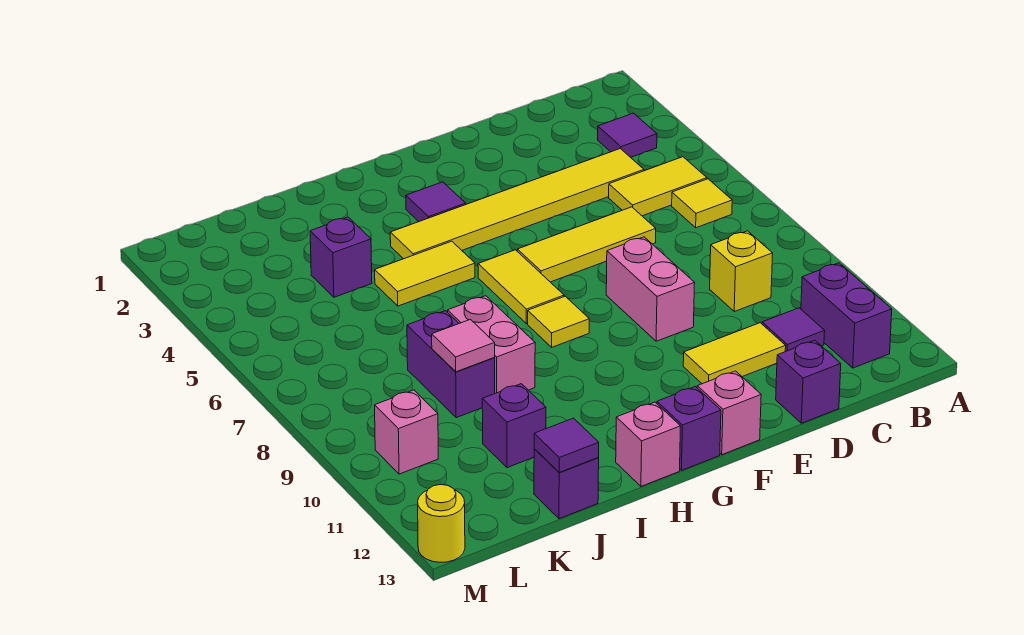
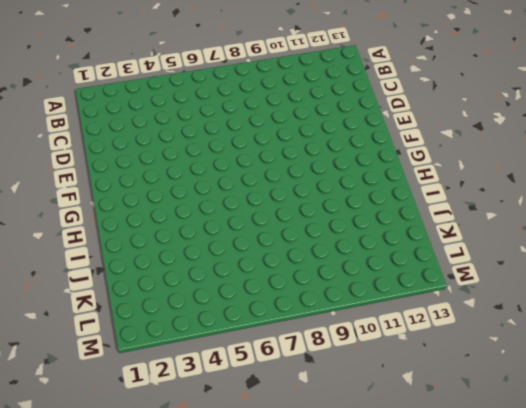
none -> purple 1x1 tile [598,113,657,157]
none -> yellow 1x2 tile [609,157,707,216]
none -> yellow 1x1 tile [672,179,732,228]

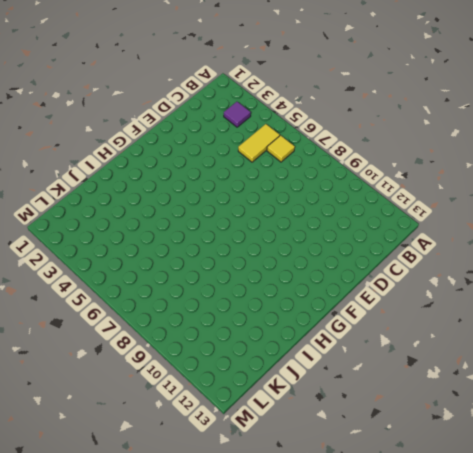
none -> purple 1x2 brick [801,263,892,368]
none -> yellow 1x6 tile [390,149,644,259]
none -> yellow 1x1 brick [710,231,773,311]

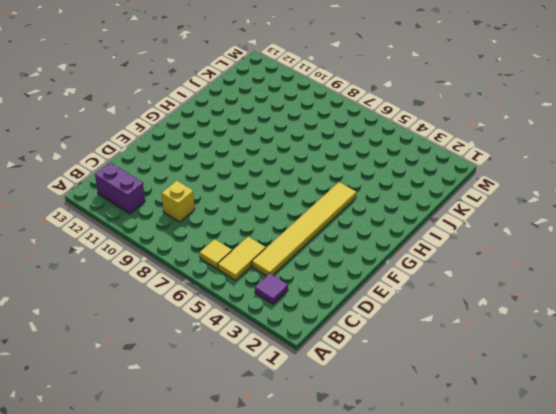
none -> purple 1x1 tile [762,308,825,351]
none -> yellow 1x3 tile [517,207,656,282]
none -> yellow 1x2 tile [683,323,786,384]

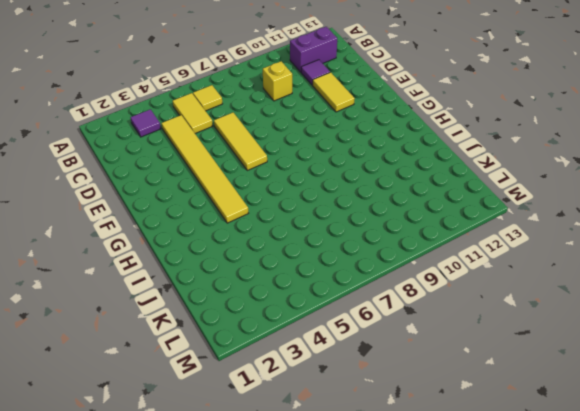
none -> purple 1x1 brick [776,340,841,423]
none -> pink 1x2 brick [606,237,695,341]
none -> pink 1x1 brick [697,371,761,455]

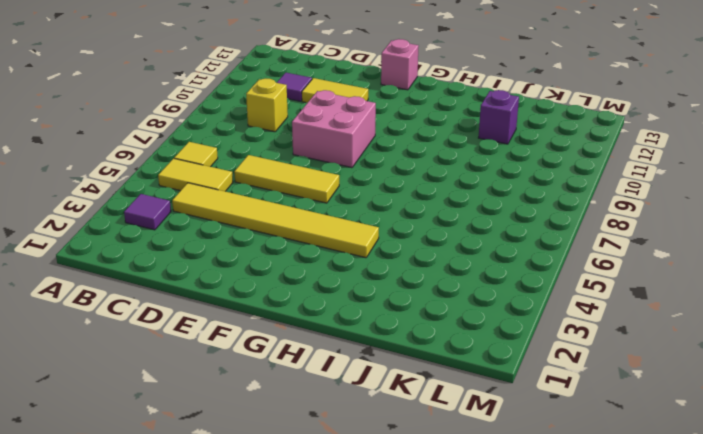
pink 2x2 brick [292,90,376,168] -> pink 1x2 brick [606,237,695,341]
none -> purple 1x2 brick [801,263,892,368]
none -> purple 1x1 brick [776,340,841,423]
none -> purple 1x1 tile [406,182,466,221]

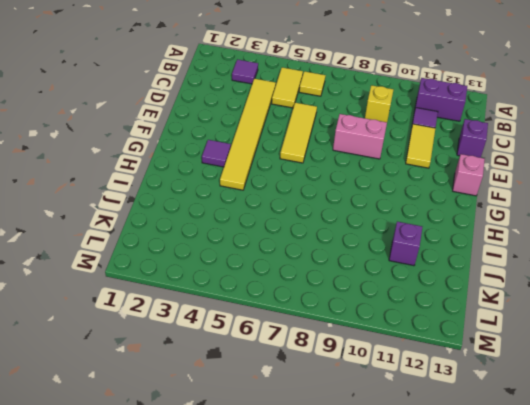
none -> yellow 1x2 tile [478,250,564,324]
none -> yellow 1x1 tile [528,296,589,347]
none -> purple 1x1 brick [657,387,721,471]

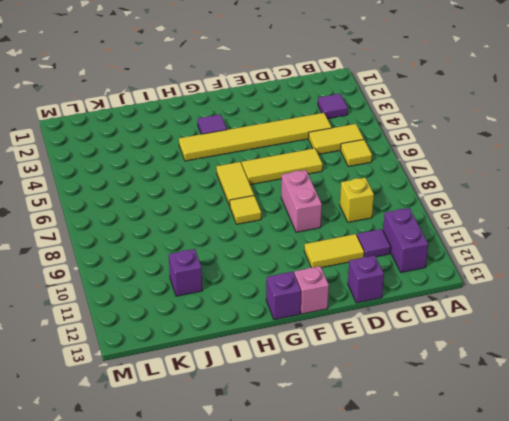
none -> yellow 1x2 tile [375,241,475,306]
none -> pink 1x1 brick [616,402,681,486]
none -> pink 1x2 brick [448,296,535,393]

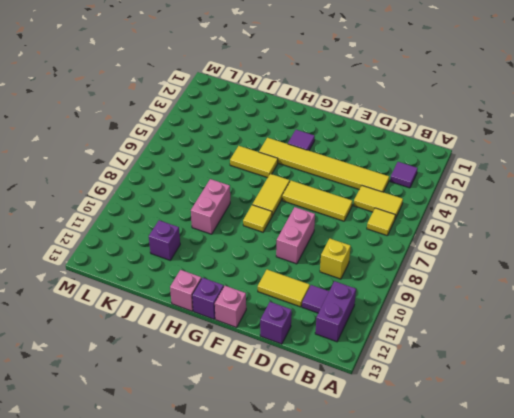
none -> purple 1x1 brick [310,217,372,297]
none -> purple 1x2 brick [407,311,495,418]
none -> purple 1x1 brick [534,449,599,519]

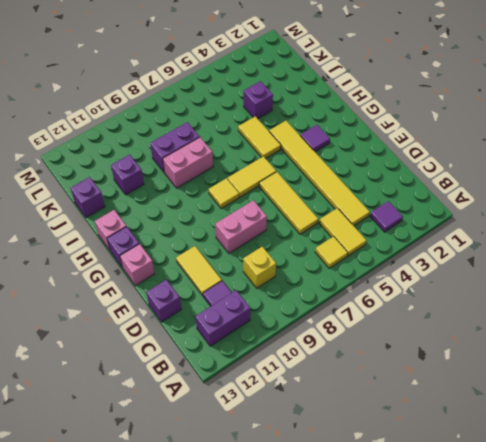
none -> pink 1x1 brick [375,390,438,474]
none -> yellow 1x1 round brick [418,484,465,562]
none -> pink 1x1 tile [432,319,495,372]

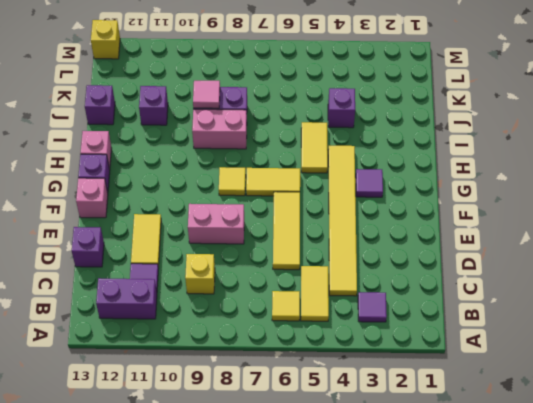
yellow 1x1 brick [91,20,120,59] -> yellow 1x1 round brick [418,484,465,562]
none -> pink 1x1 brick [375,390,438,474]
none -> purple 1x1 tile [534,418,599,472]

